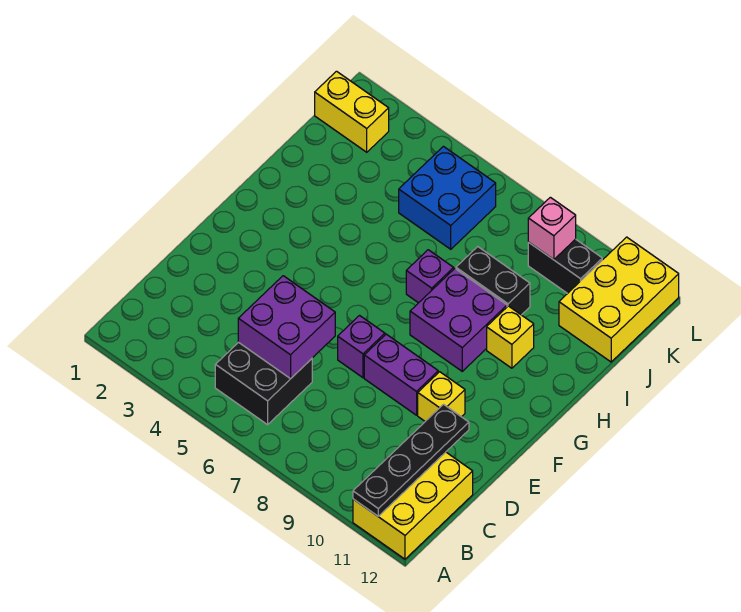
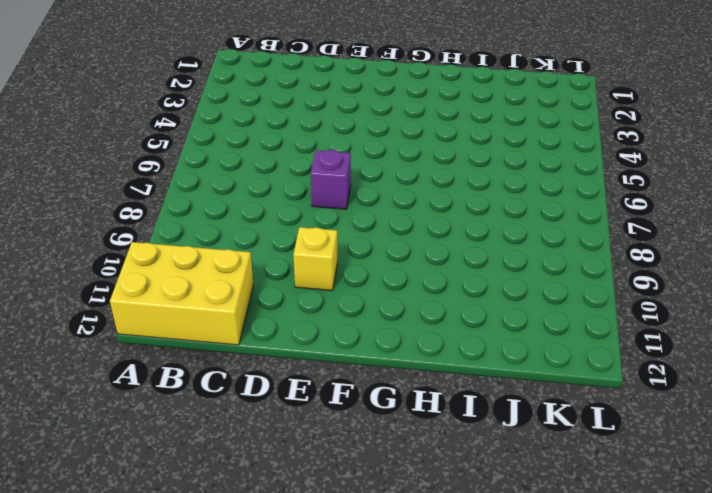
none -> black 2x2 brick [215,342,312,425]
none -> purple 1x2 brick [364,334,438,415]
none -> purple 2x2 brick [410,269,507,371]

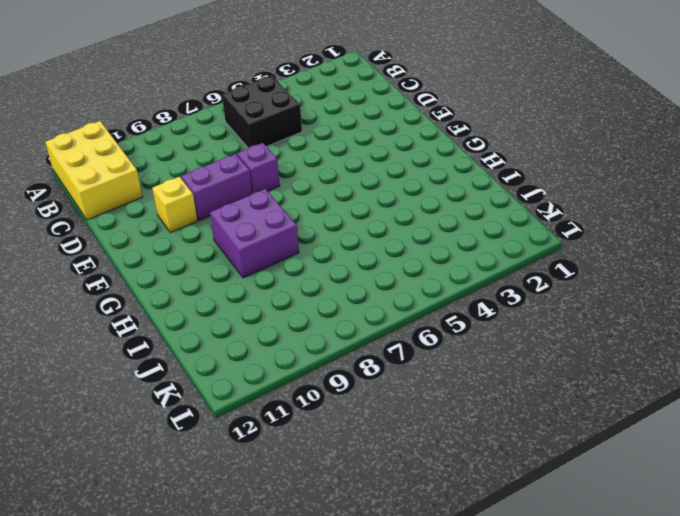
none -> purple 1x1 brick [406,250,454,303]
none -> yellow 1x1 brick [487,306,534,368]
none -> black 1x2 brick [456,247,530,315]

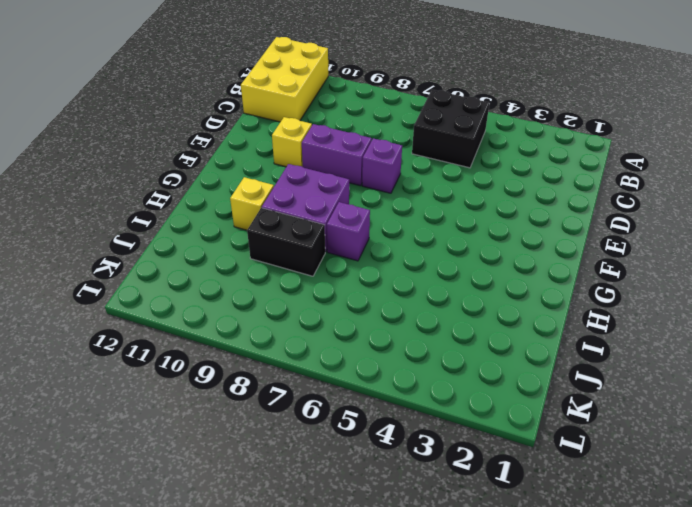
none -> blue 2x2 brick [399,146,496,249]
none -> yellow 2x3 brick [559,237,679,362]
none -> yellow 1x2 brick [315,71,389,152]

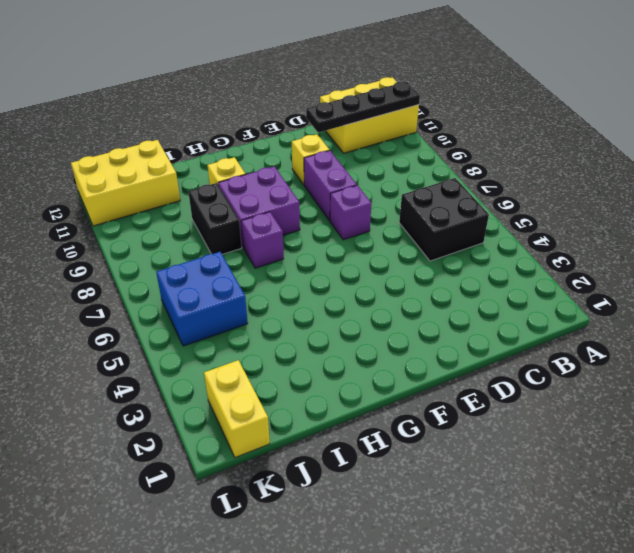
none -> black 1x2 brick [528,239,602,294]
none -> purple 2x2 brick [238,276,335,379]
none -> pink 1x1 brick [528,197,576,260]

